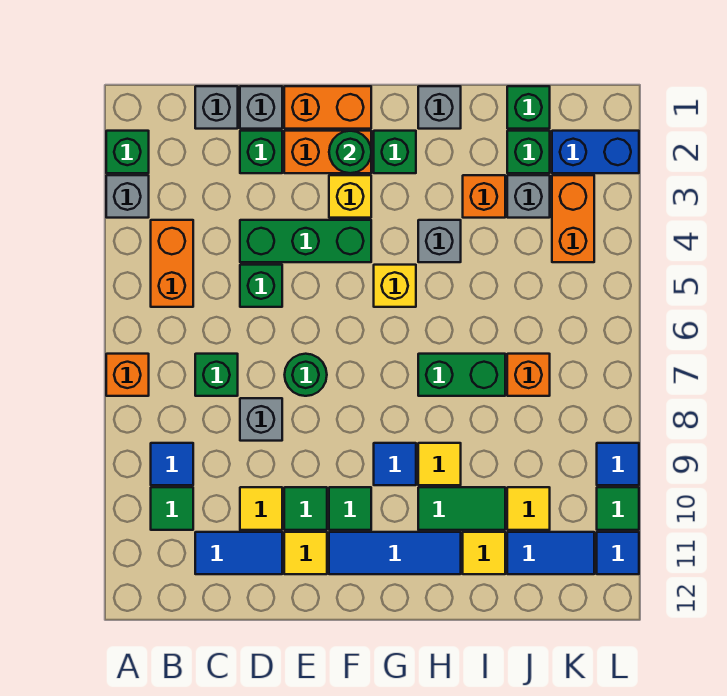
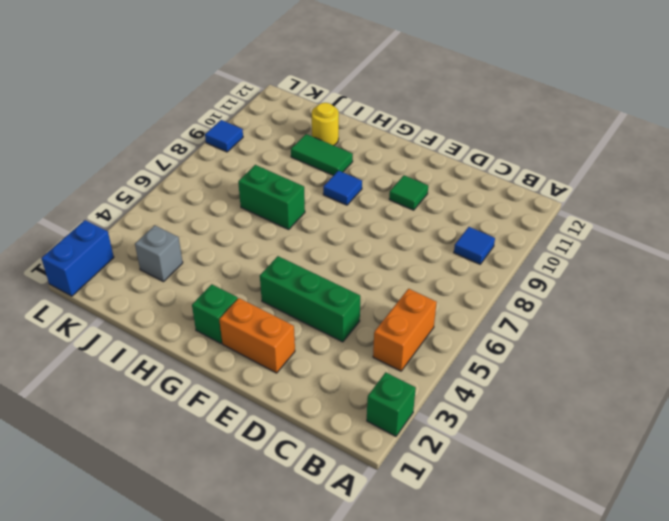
yellow 1x1 round brick [312,103,339,145] -> yellow 1x1 tile [463,532,505,574]
blue 1x2 brick [41,220,114,296] -> blue 1x2 brick turned to [552,131,639,173]
none -> grey 1x1 brick [106,175,149,218]
none -> orange 1x1 brick [106,354,149,396]
none -> green 1x1 tile [151,487,193,530]
none -> grey 1x1 brick [195,86,238,129]

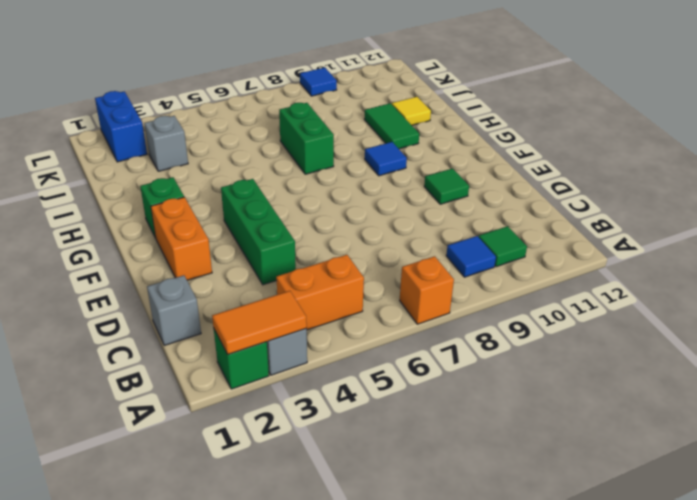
orange 1x2 tile [212,291,307,354] -> none
none -> green 1x1 brick [195,354,238,396]
none -> blue 1x2 tile [195,532,282,574]
none -> grey 1x1 brick [240,86,282,129]
none -> green 1x1 brick [240,131,282,173]

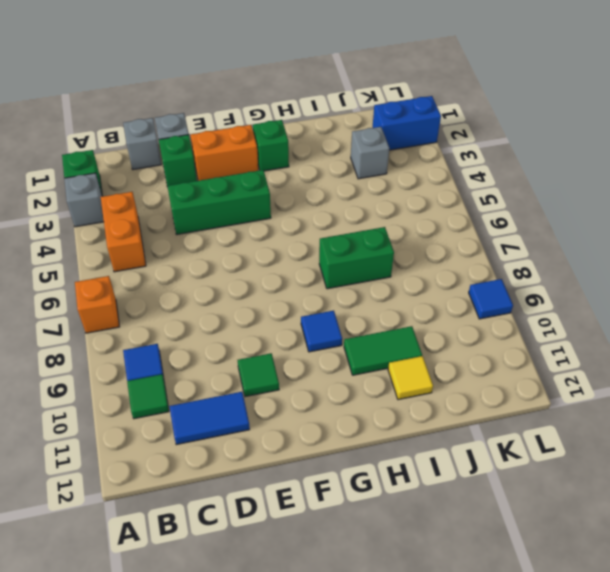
none -> green 1x1 brick [195,354,238,396]
none -> green 1x1 brick [240,265,282,307]
none -> grey 1x1 brick [240,398,282,441]
none -> yellow 1x1 tile [240,487,282,530]

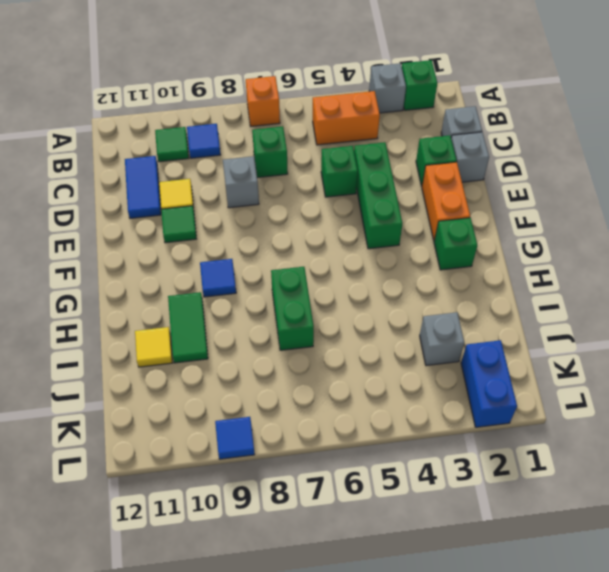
none -> orange 1x2 brick [284,86,371,129]
none -> green 1x1 round brick [285,354,327,396]
none -> yellow 1x1 tile [284,532,327,574]
none -> yellow 1x1 brick [329,175,371,218]

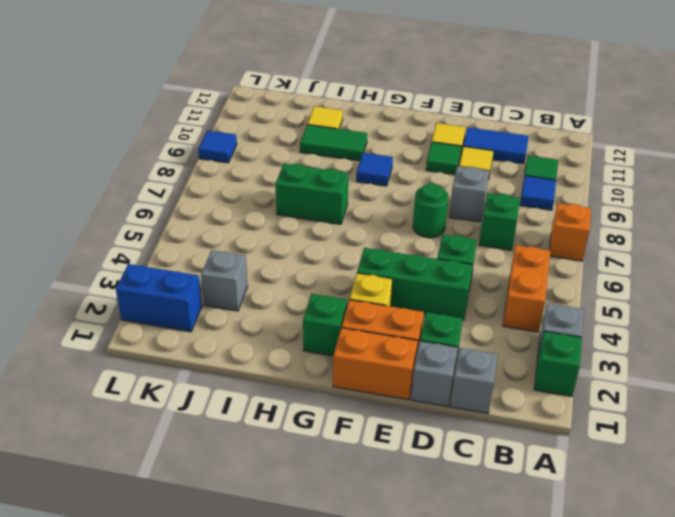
none -> green 1x1 tile [329,487,371,530]
none -> blue 1x3 tile [329,532,461,574]
none -> yellow 1x1 brick [374,265,416,307]
none -> grey 1x1 brick [418,86,461,129]

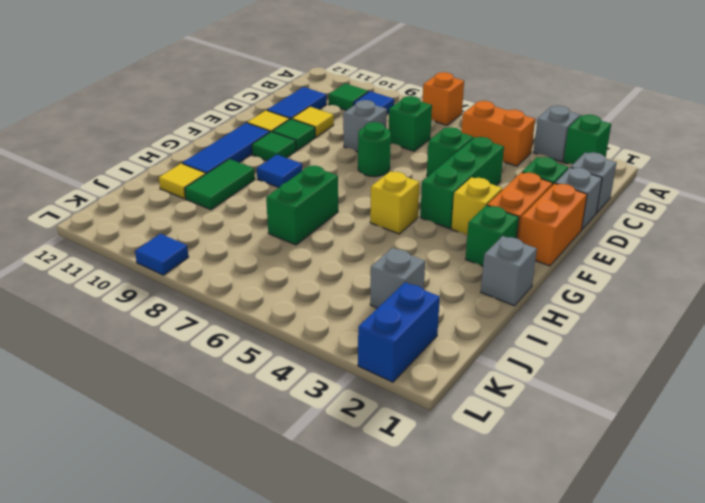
none -> grey 1x1 brick [418,220,461,262]
none -> yellow 1x1 tile [418,443,461,485]
none -> orange 1x1 brick [463,175,505,218]
none -> green 1x1 brick [507,86,550,129]

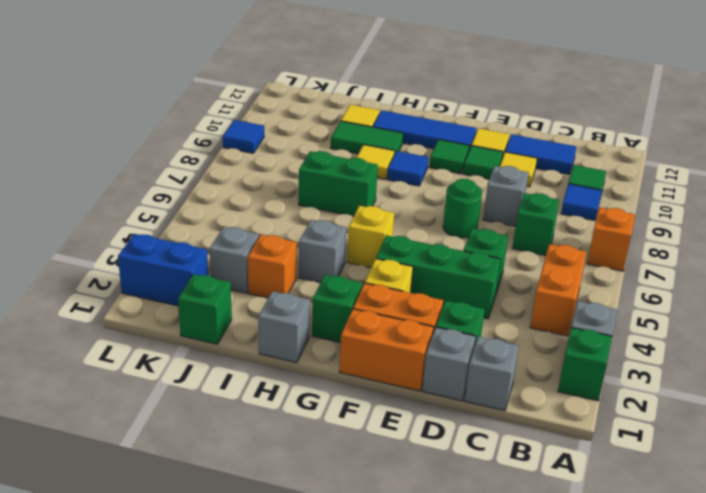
none -> green 1x1 brick [507,131,550,173]
none -> orange 1x1 brick [507,354,550,396]
none -> yellow 1x1 tile [507,487,550,530]
none -> blue 1x2 tile [507,532,594,574]

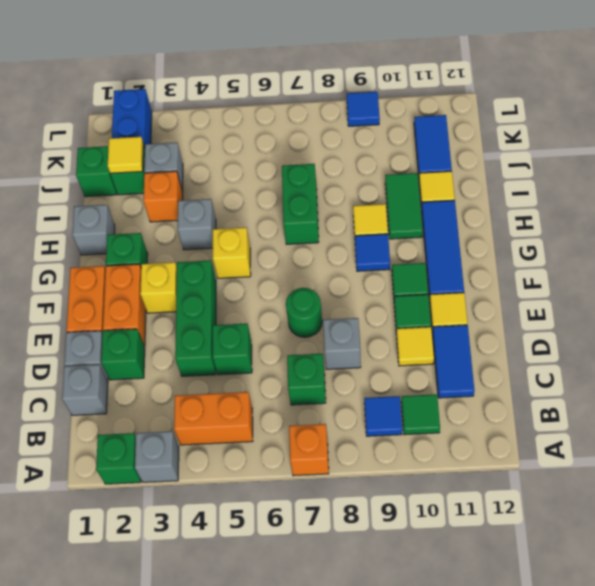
yellow 1x1 tile [108,137,144,173] -> yellow 1x1 tile moved to [507,487,550,530]
none -> orange 1x1 brick [507,354,550,396]
none -> orange 1x2 brick [552,175,594,262]
none -> green 1x1 tile [597,487,639,530]
none -> blue 1x1 tile [597,532,639,574]

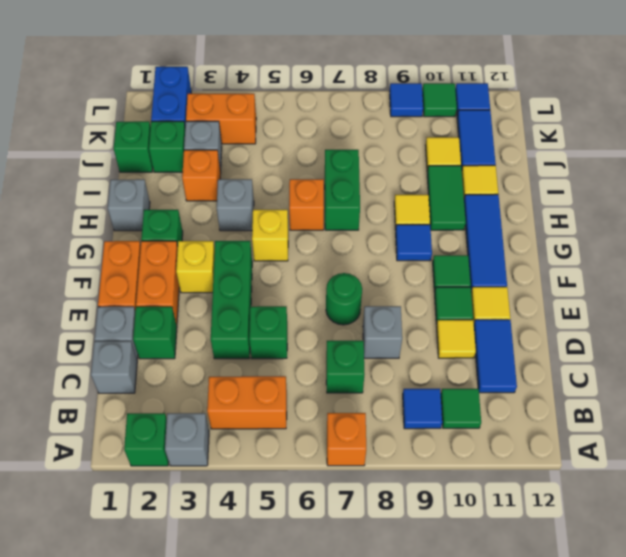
orange 1x1 brick [289,179,324,230] -> orange 1x1 brick moved to [507,354,550,396]
none -> green 1x1 round brick [329,131,371,173]

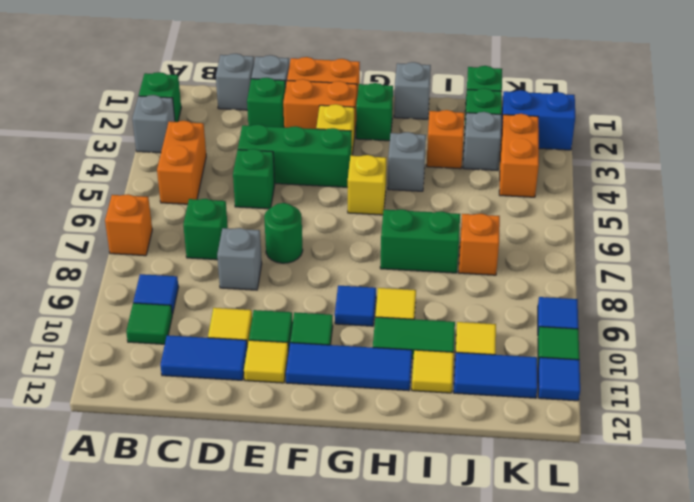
none -> green 1x1 round brick [329,131,371,173]

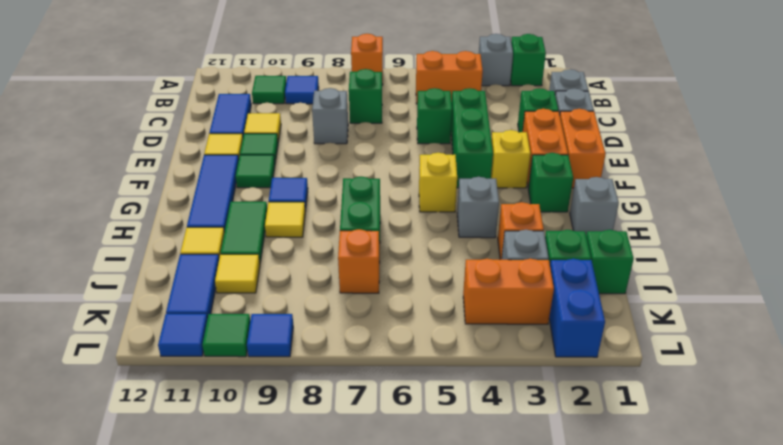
none -> green 1x1 round brick [285,354,327,396]
none -> green 1x1 round brick [329,131,371,173]

